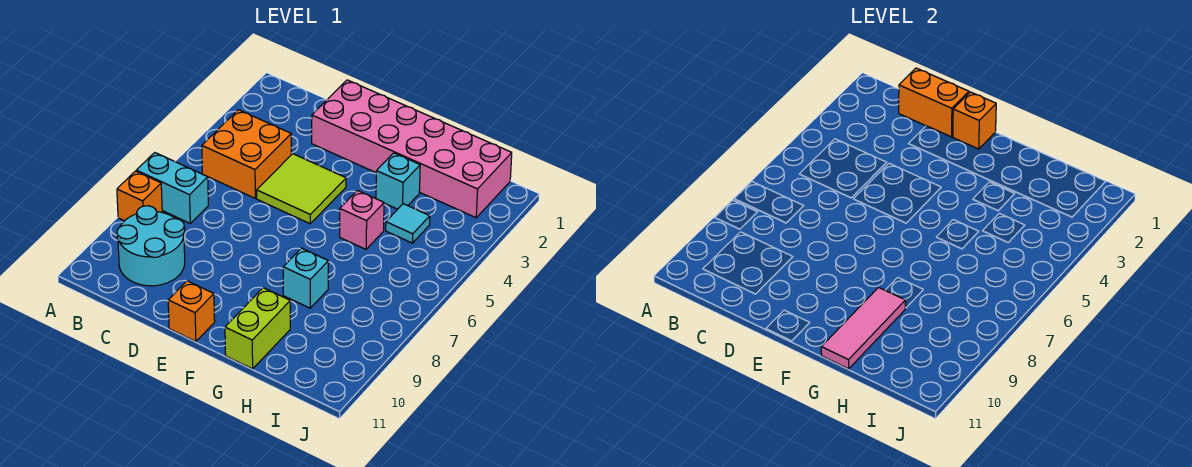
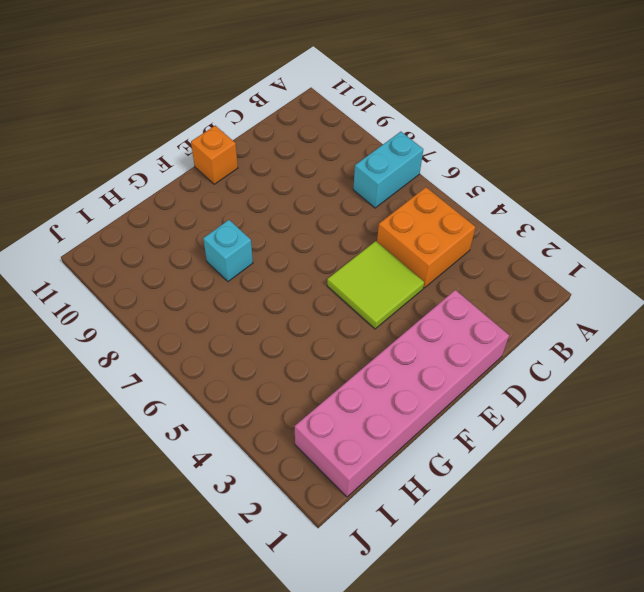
none -> orange 1x1 brick [117,171,162,221]
none -> cyan 2x2 round brick [117,206,185,286]
none -> cyan 1x1 brick [376,153,420,209]

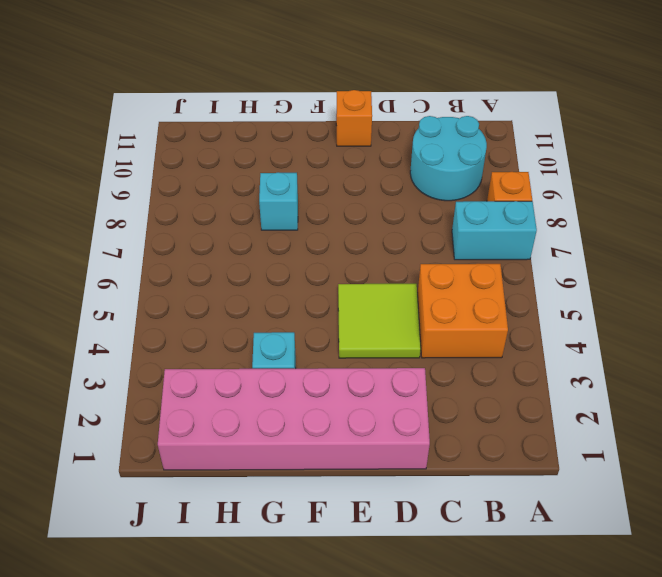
none -> pink 1x1 brick [340,191,384,249]
none -> lime 1x2 brick [225,288,290,369]
none -> cyan 1x1 tile [386,204,430,243]

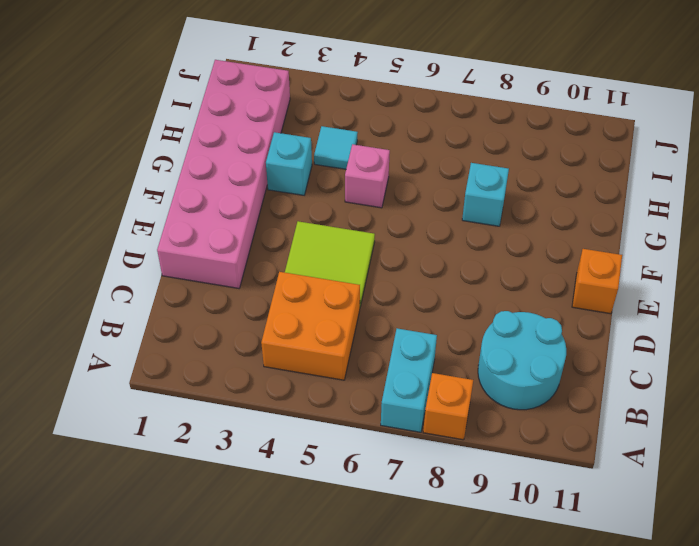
none -> lime 1x2 brick [225,288,290,369]
none -> orange 1x2 brick [899,68,969,137]
none -> orange 1x1 brick [953,92,996,149]

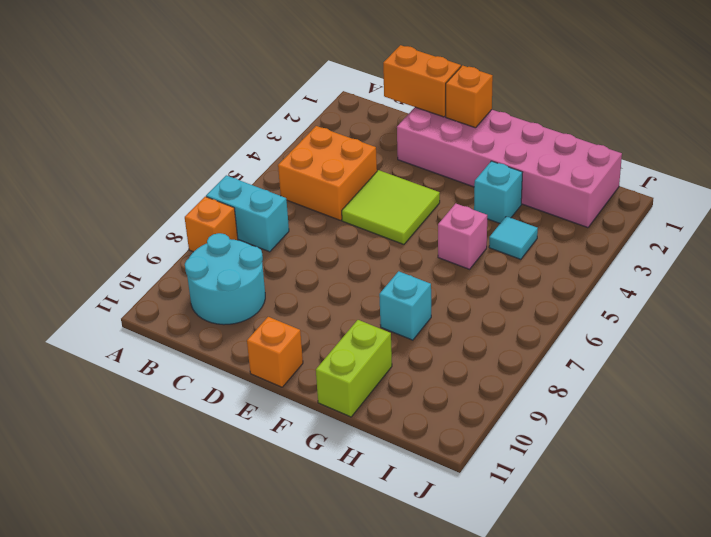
none -> pink 1x3 tile [821,287,905,369]

